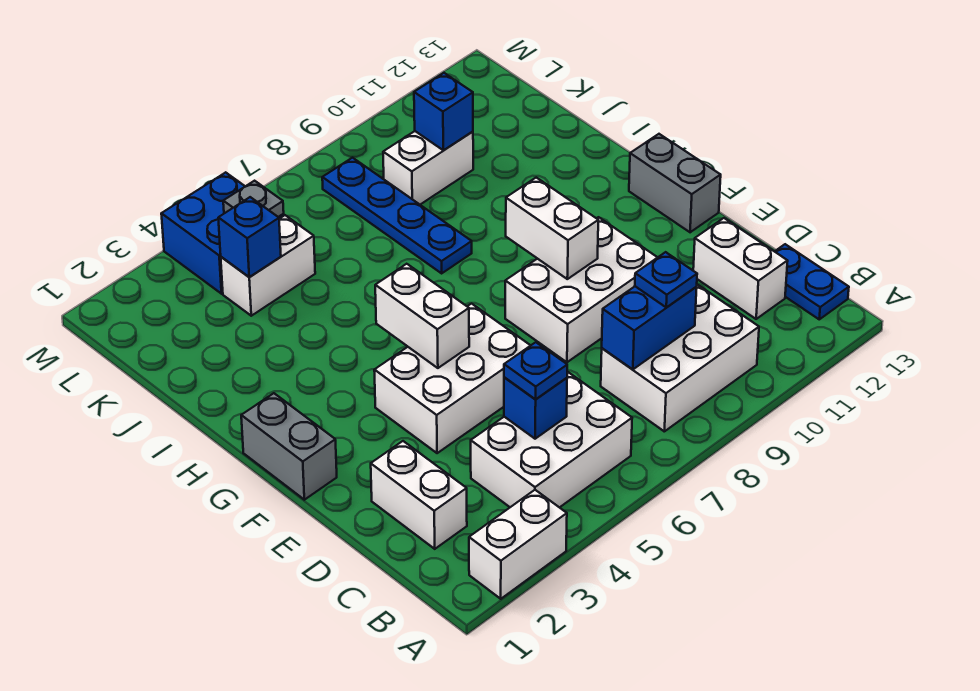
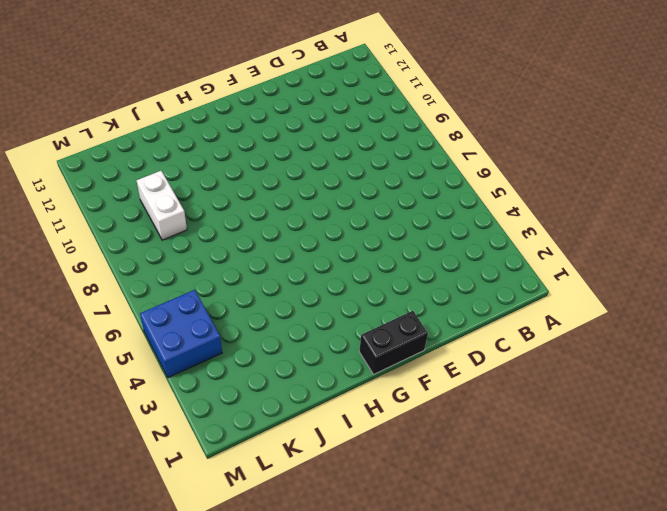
black 1x2 brick [359,311,428,374] -> grey 1x2 brick [241,393,337,500]
none -> white 1x2 brick [469,490,567,599]
none -> white 2x3 brick [471,372,632,508]
none -> white 2x3 brick [601,285,759,431]

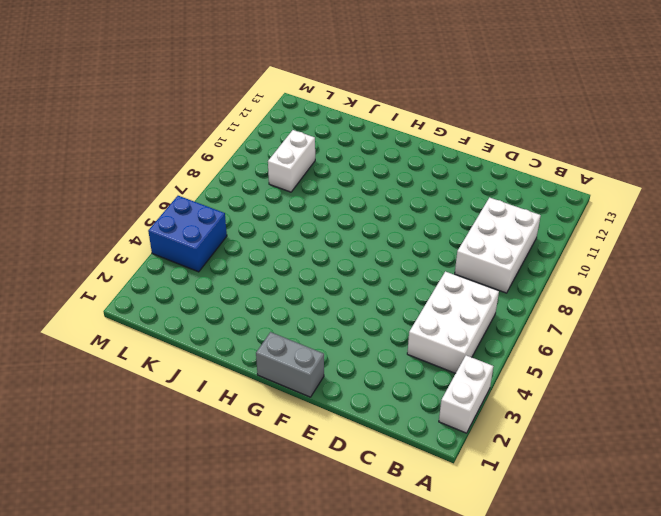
none -> blue 1x2 plate [775,244,849,319]
none -> white 1x2 brick [371,441,467,549]
none -> white 1x2 brick [693,218,788,319]

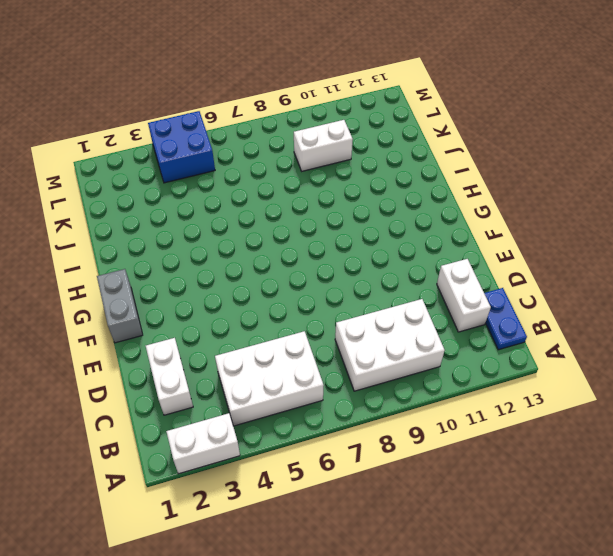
none -> white 2x3 brick [374,304,531,453]
none -> white 2x3 brick [505,217,658,362]
none -> grey 1x2 brick [629,134,721,232]

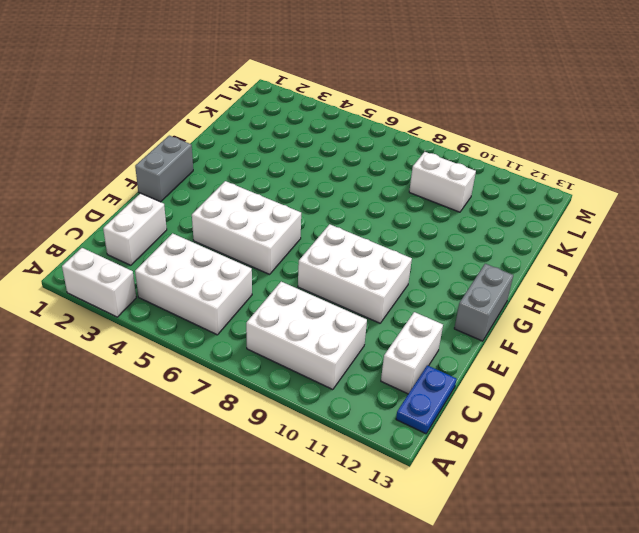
none -> blue 1x4 plate [322,158,472,273]
none -> white 1x2 brick [221,215,315,316]
none -> blue 2x2 brick [161,172,284,294]

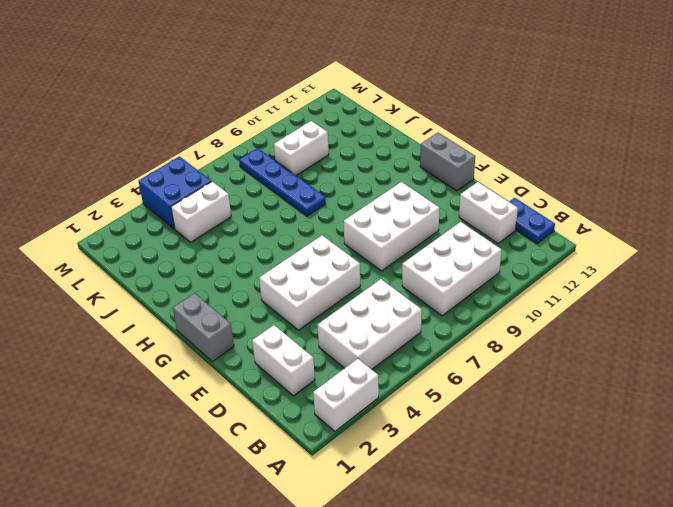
none -> blue 1x1 brick [504,377,567,439]
none -> blue 1x2 brick [602,286,697,369]
none -> white 1x2 brick [375,264,469,368]

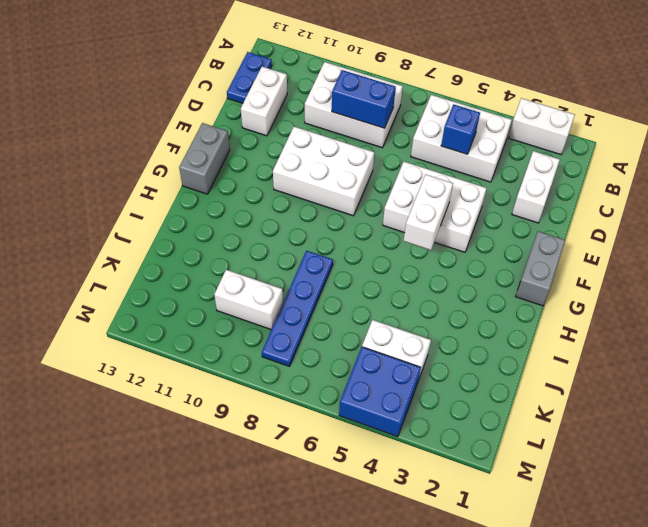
none -> white 1x2 brick [506,178,598,279]
none -> blue 1x1 brick [218,197,281,277]
none -> blue 1x1 brick [414,73,473,150]

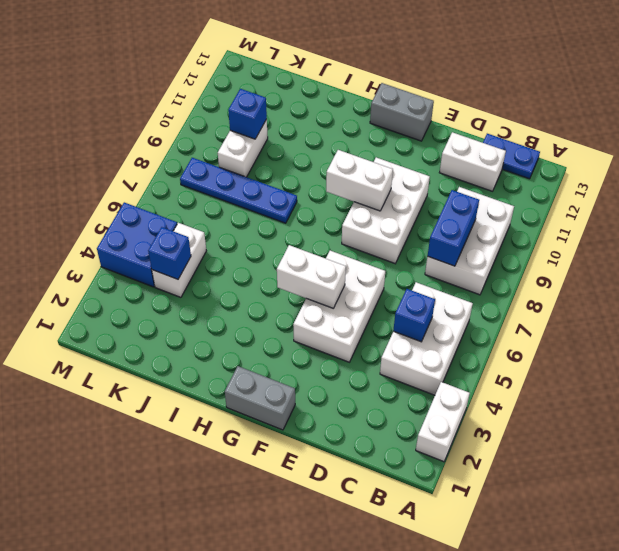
none -> white 1x2 brick [371,441,467,549]
none -> grey 1x1 plate [223,181,284,217]
none -> blue 1x1 plate [504,342,567,400]

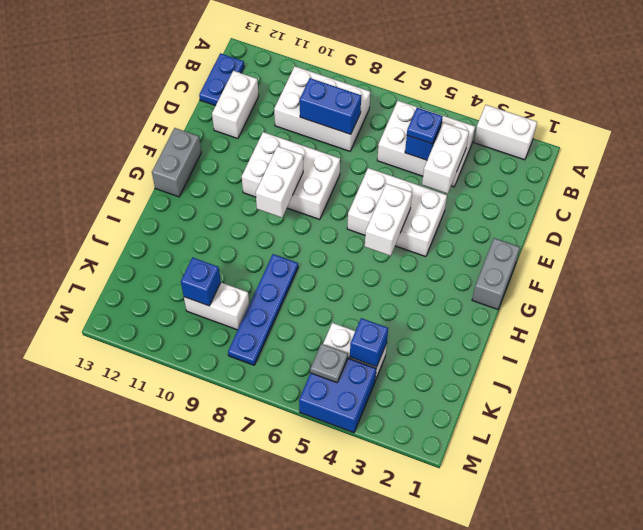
white 1x2 brick [422,123,469,194] -> white 1x2 brick moved to [371,441,467,549]
none -> blue 1x1 plate [635,252,697,308]

